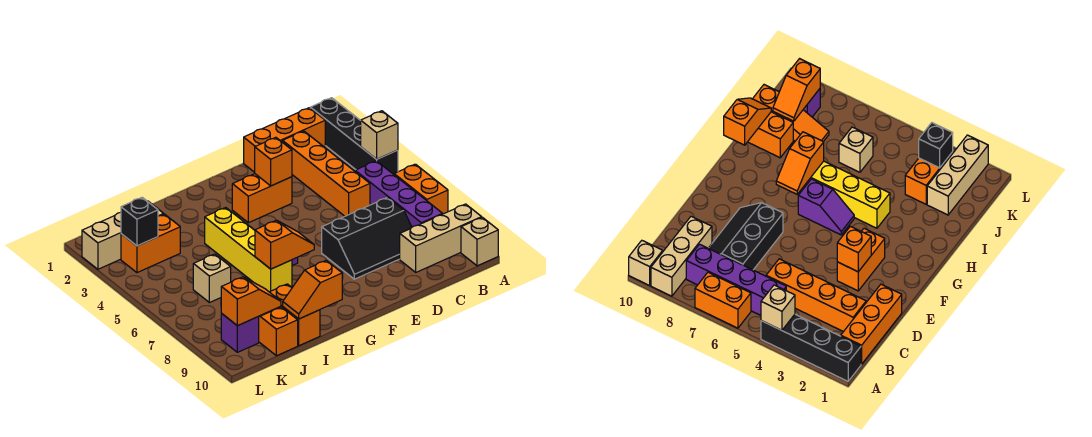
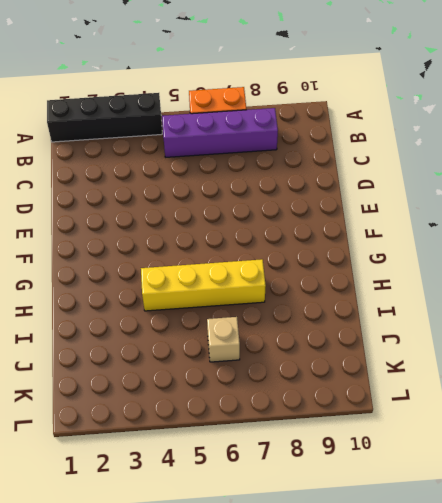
none -> tan 1x3 brick [400,204,482,272]
none -> tan 1x1 brick [461,217,498,266]
none -> orange 1x3 brick [244,108,325,172]

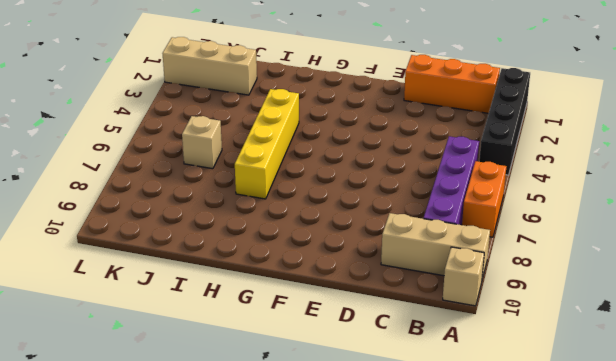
none -> orange 1x4 brick [283,131,370,216]
none -> black 2x3 slope [322,198,412,279]
none -> orange 1x2 brick [232,174,292,223]

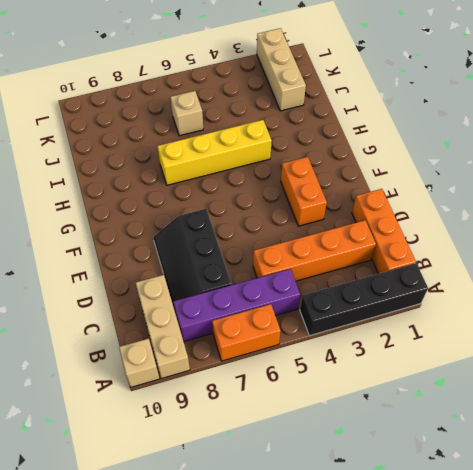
none -> purple 1x2 slope [798,179,854,235]
none -> orange 1x2 brick [270,284,320,346]
none -> orange 1x2 brick [121,214,180,273]

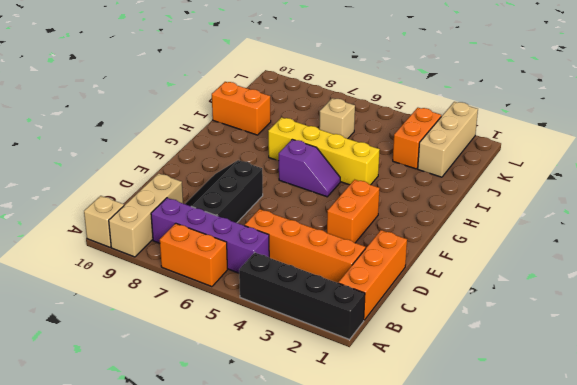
none -> orange 1x3 slope [258,307,298,356]
none -> purple 1x1 brick [221,314,259,352]
none -> tan 1x1 brick [361,111,398,159]

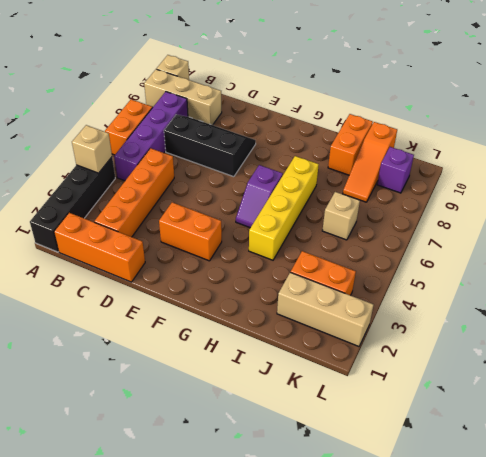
none -> orange 1x1 brick [255,137,292,186]
none -> orange 1x2 slope [255,220,314,269]
none -> orange 1x2 slope [283,260,342,319]

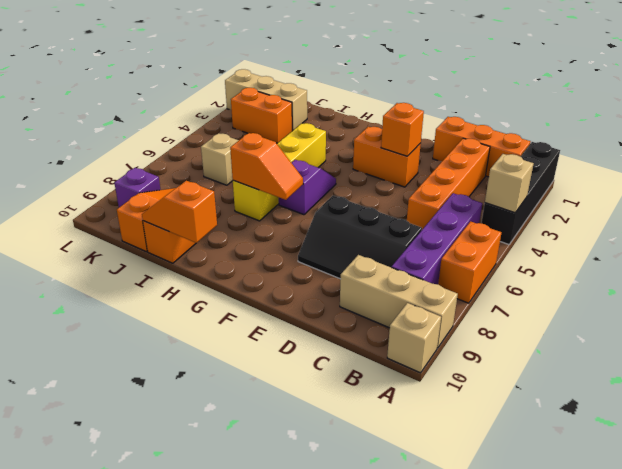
none -> orange 1x2 slope [221,277,281,326]
none -> black 1x1 brick [121,197,158,246]

